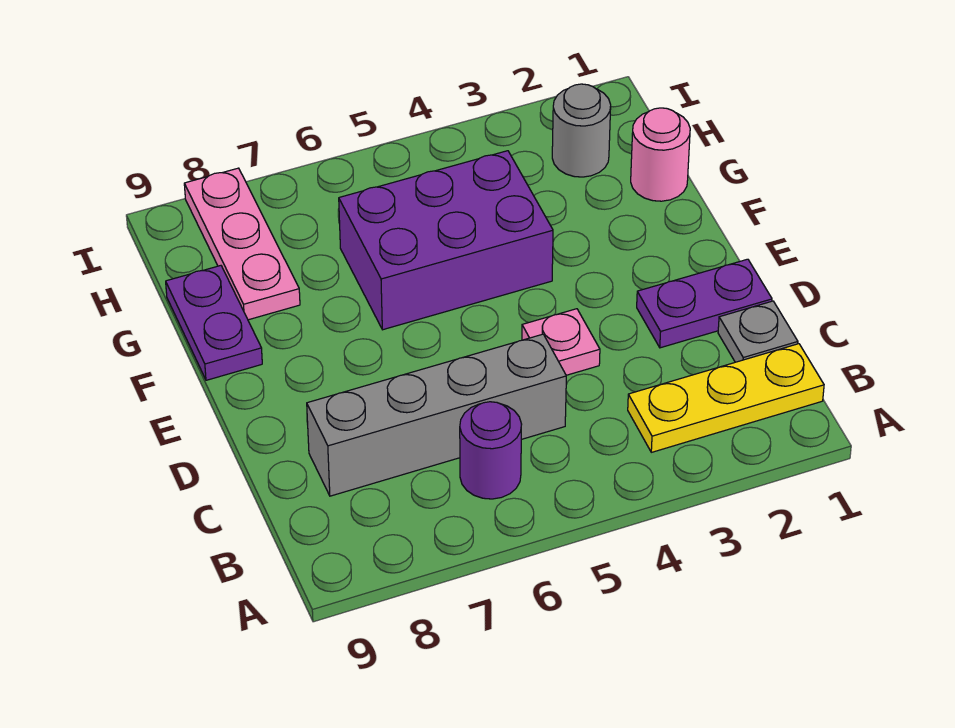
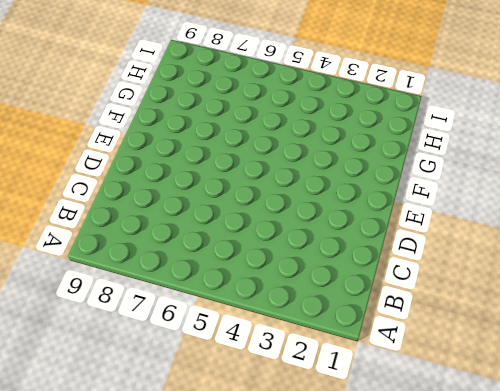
none -> yellow 1x3 plate [628,344,824,452]
none -> purple 1x1 round brick [460,402,522,499]

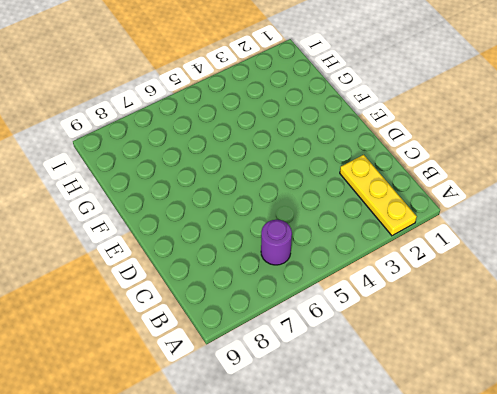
yellow 1x3 plate [340,155,417,236] -> yellow 1x3 plate turned to [628,344,824,452]
none -> grey 1x1 plate [718,301,798,362]
none -> grey 1x4 brick [307,334,566,496]

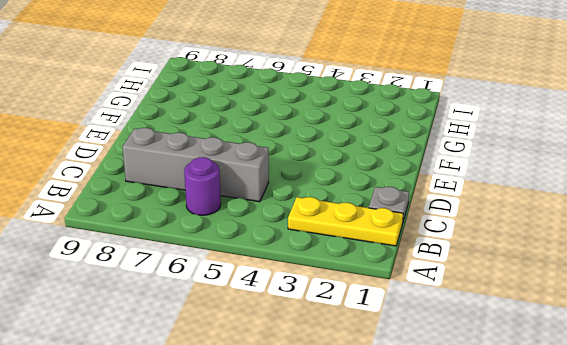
none -> purple 1x2 plate [637,259,772,348]
none -> pink 1x1 plate [522,309,600,375]

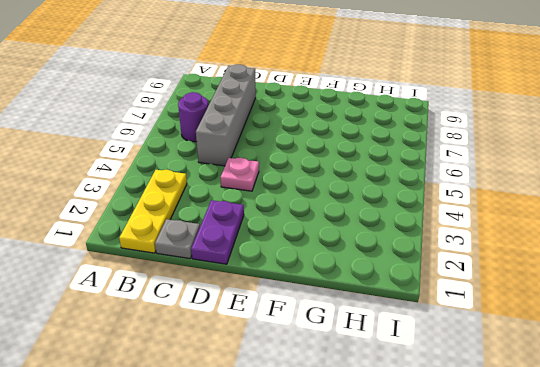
none -> purple 2x3 brick [339,151,553,330]
none -> purple 1x2 plate [166,266,262,380]

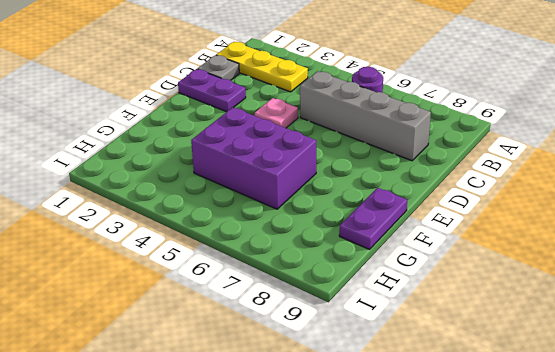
none -> pink 1x1 round brick [631,108,690,201]
none -> pink 1x3 plate [184,168,300,320]

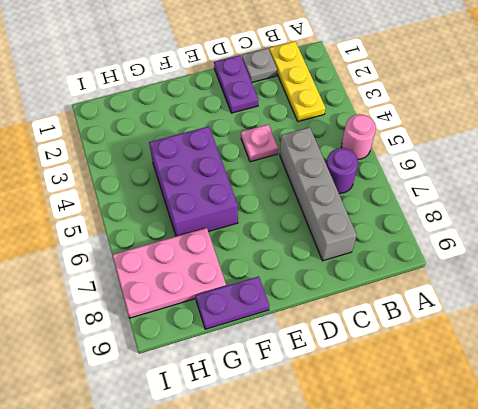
pink 1x1 round brick [341,114,376,159] -> pink 1x1 round brick moved to [631,108,690,201]
pink 2x3 plate [112,228,226,318] -> pink 1x3 plate [184,168,300,320]
none -> grey 1x1 round brick [552,84,611,177]

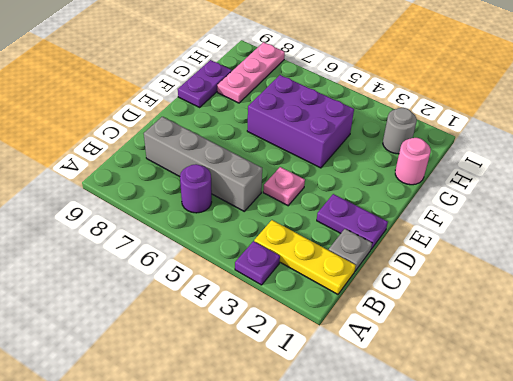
purple 1x1 plate [235,241,280,285] -> none

